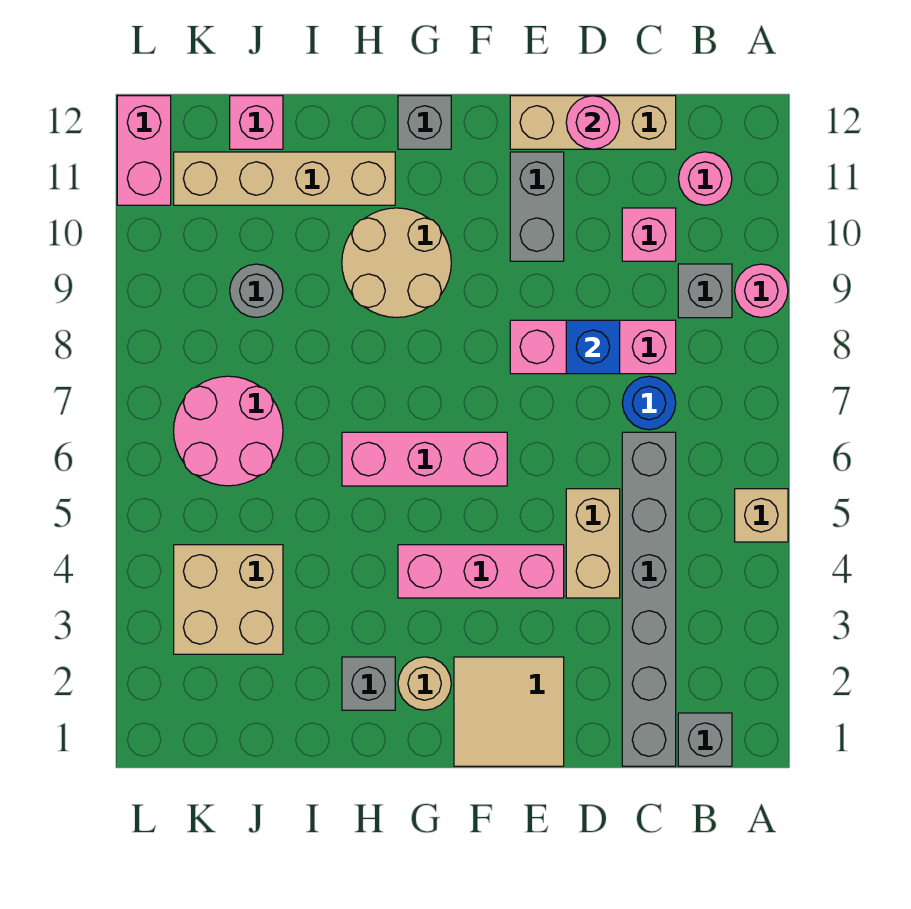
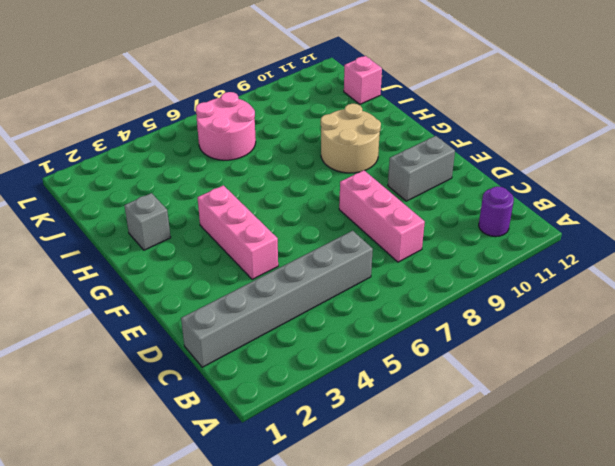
purple 1x1 round brick [479,186,514,237] -> pink 1x1 round brick [679,152,732,205]
none -> tan 1x1 brick [735,489,788,542]
none -> pink 1x1 round brick [735,264,788,317]
none -> grey 1x1 brick [678,713,732,766]

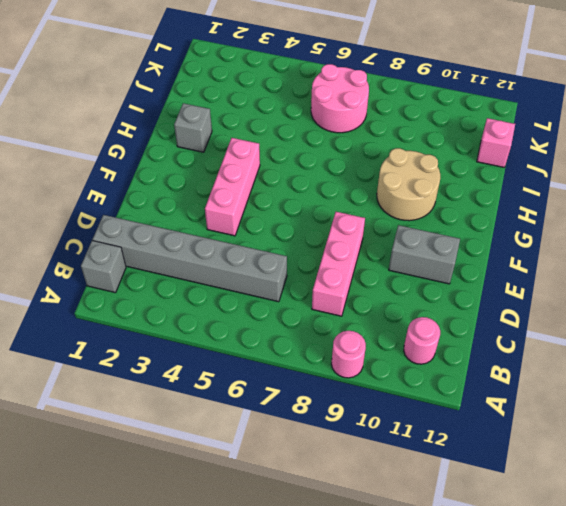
none -> tan 1x1 brick [735,489,788,542]
none -> grey 1x1 brick [678,264,732,318]
none -> blue 1x1 round brick [622,376,676,430]

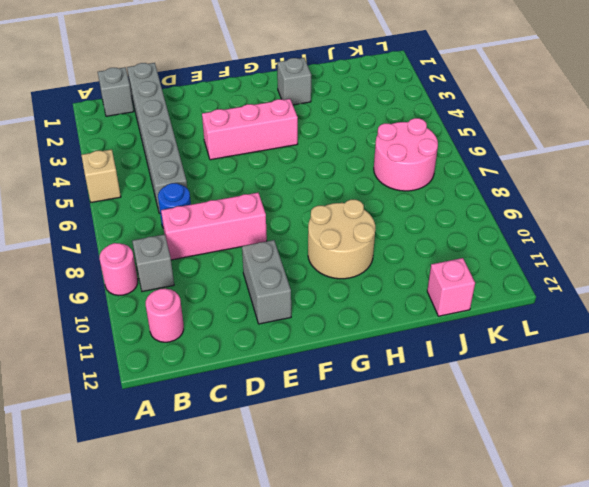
none -> pink 1x1 brick [622,208,676,261]
none -> tan 1x3 brick [510,96,676,149]
none -> tan 1x2 brick [566,489,620,598]

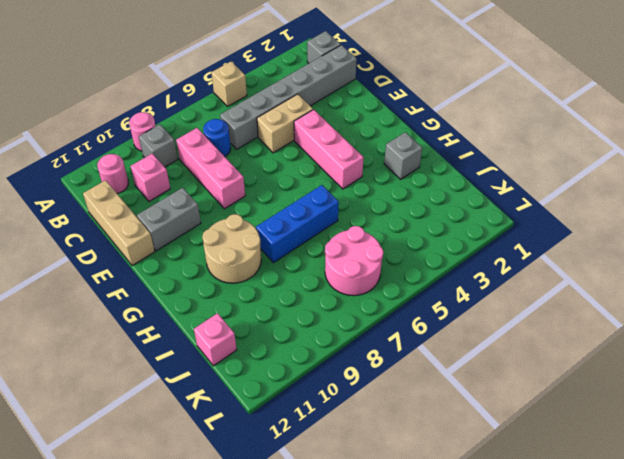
blue 1x3 brick [256,185,339,263] -> pink 1x3 brick [342,432,507,486]
none -> tan 2x2 tile [454,657,564,766]
none -> tan 1x1 round brick [398,657,451,710]
none -> grey 1x1 brick [398,96,451,149]

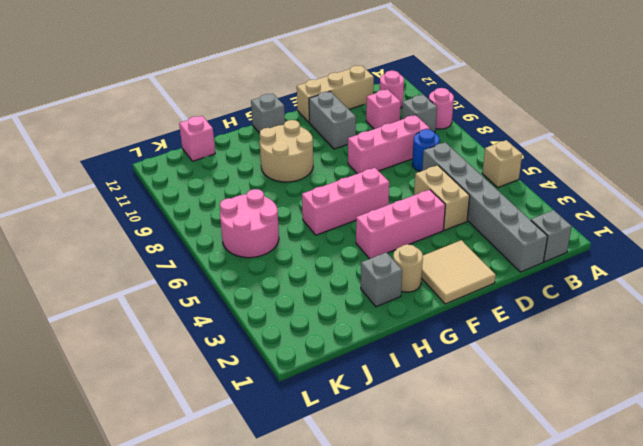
none -> tan 1x4 brick [174,152,395,205]
none -> tan 2x2 brick [174,545,283,654]
none -> grey 1x1 round brick [230,264,283,317]

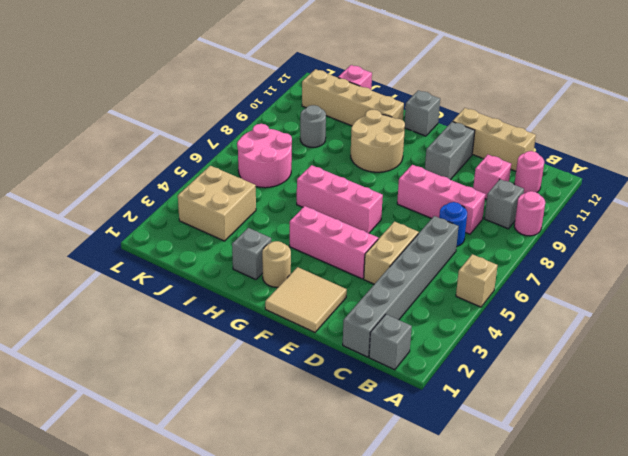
none -> pink 1x2 brick [117,96,171,205]
none -> blue 1x1 brick [566,320,620,374]
none -> pink 1x1 round brick [566,96,620,149]

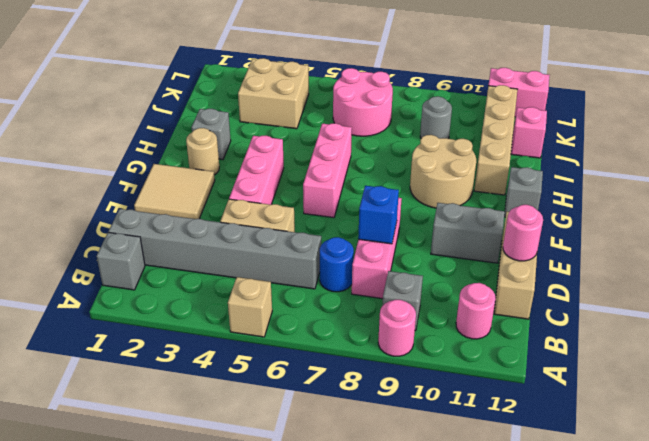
none -> pink 1x1 brick [622,208,676,261]

